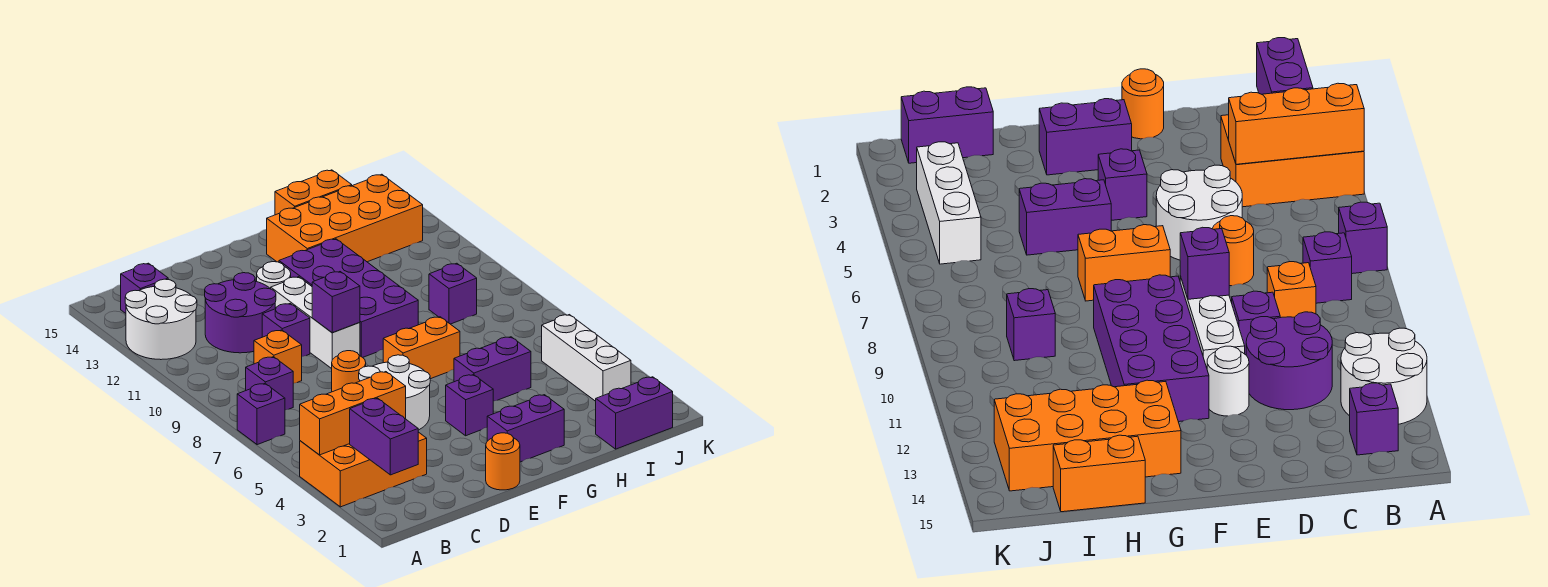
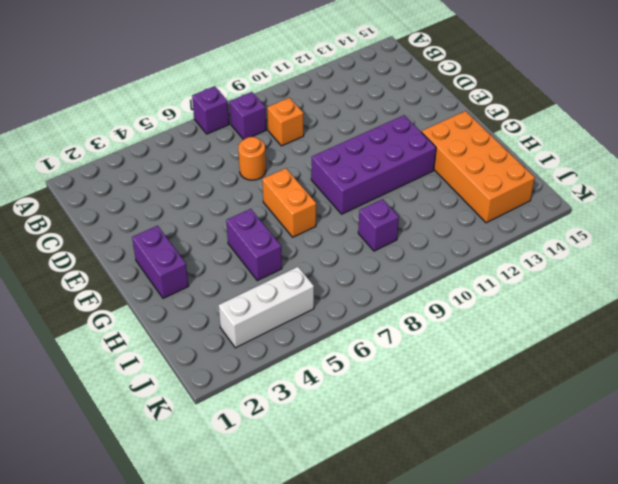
none -> orange 2x3 brick [300,432,427,507]
none -> white 2x2 round brick [125,279,197,360]
none -> purple 1x1 brick [121,263,168,313]

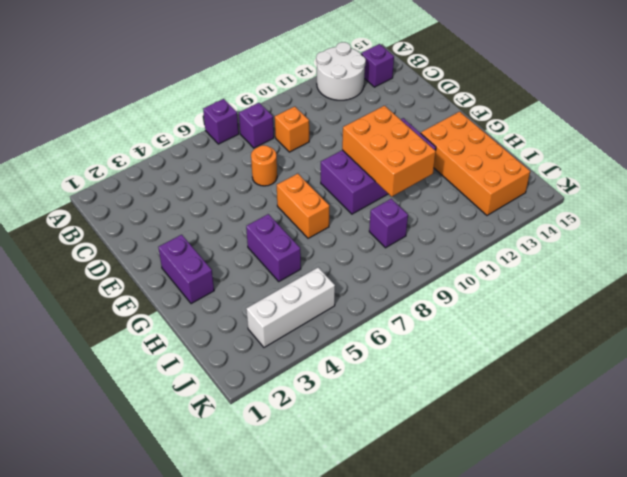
orange 2x3 brick [342,106,436,197] -> orange 2x3 brick moved to [300,432,427,507]
none -> purple 2x2 round brick [205,273,276,353]
none -> white 2x2 round brick [359,355,430,430]
none -> purple 1x1 brick [262,304,310,356]

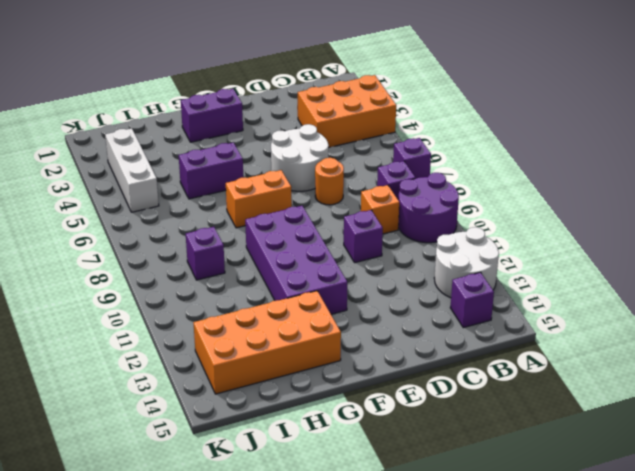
purple 2x2 round brick [398,173,459,243] -> purple 2x2 round brick moved to [205,273,276,353]
none -> orange 1x1 round brick [486,433,520,490]
none -> white 1x3 brick [271,277,360,369]
none -> white 1x1 round brick [257,262,291,289]

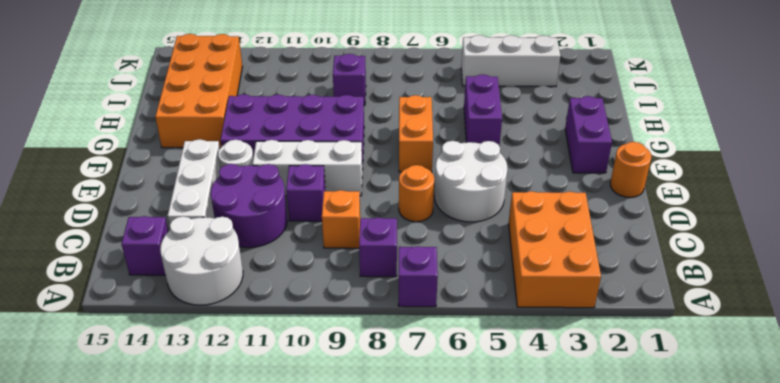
white 1x3 brick [168,139,220,226] -> none
none -> purple 1x1 brick [446,375,493,436]
none -> orange 1x2 brick [275,170,352,215]
none -> purple 1x2 brick [596,377,673,449]

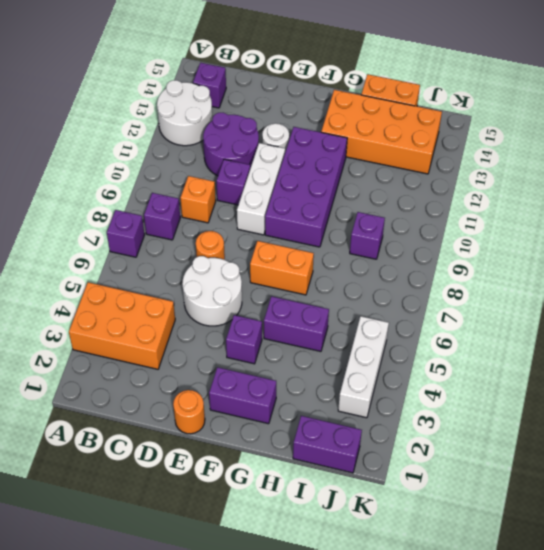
none -> orange 1x3 brick [300,372,406,455]
none -> purple 1x2 brick [350,398,418,475]
none -> purple 1x1 brick [312,272,360,333]

